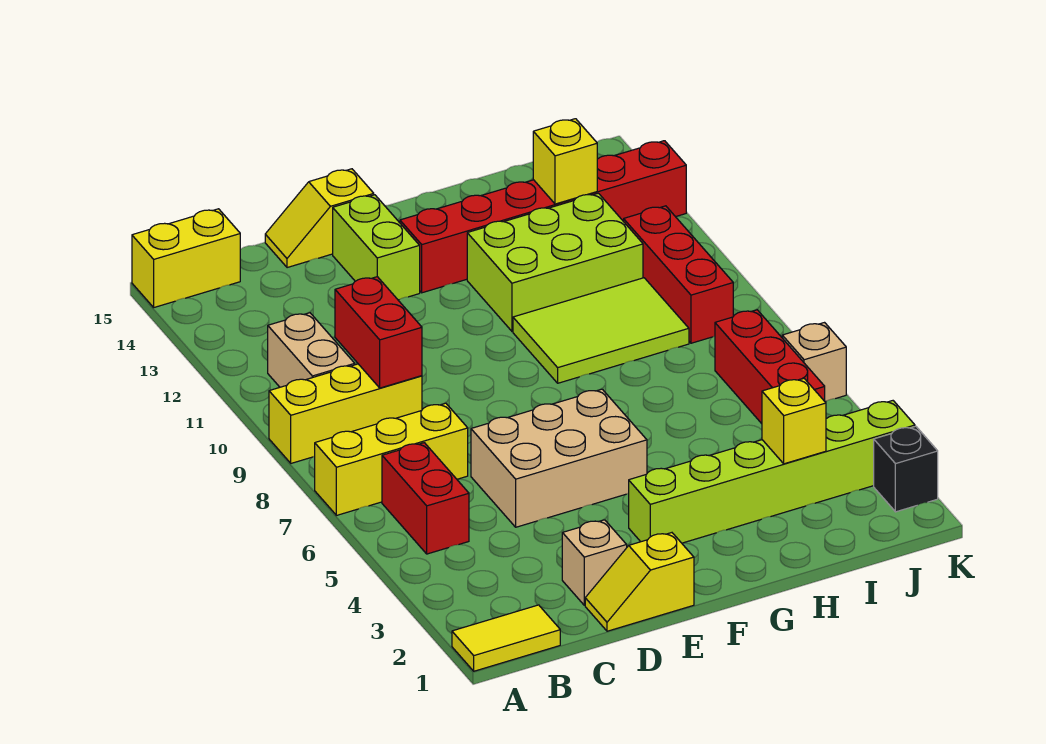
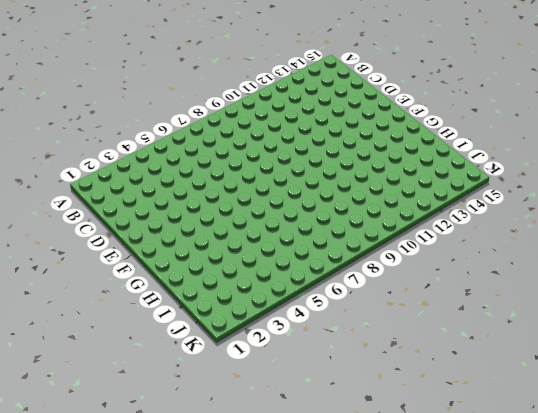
none -> yellow 1x2 tile [452,605,560,671]
none -> yellow 1x3 brick [315,403,468,515]
none -> yellow 1x3 brick [269,364,422,463]

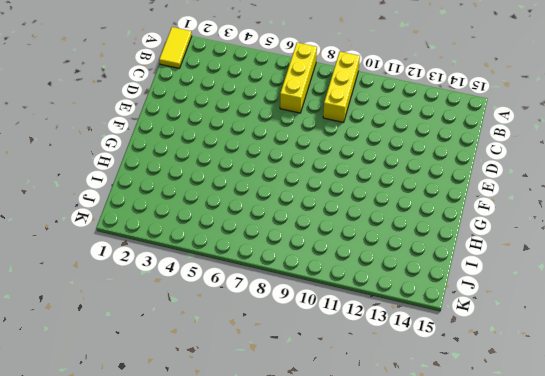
none -> yellow 1x2 brick [132,209,240,307]
none -> red 1x2 brick [382,443,469,554]
none -> tan 1x2 brick [268,313,355,387]

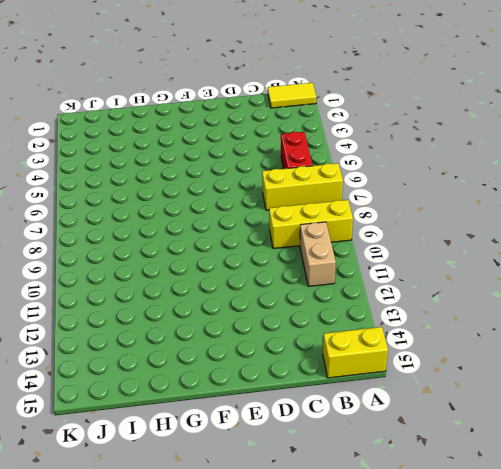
none -> yellow 1x2 slope [585,533,694,631]
none -> tan 1x1 brick [562,520,627,605]
none -> tan 2x3 brick [471,389,647,527]

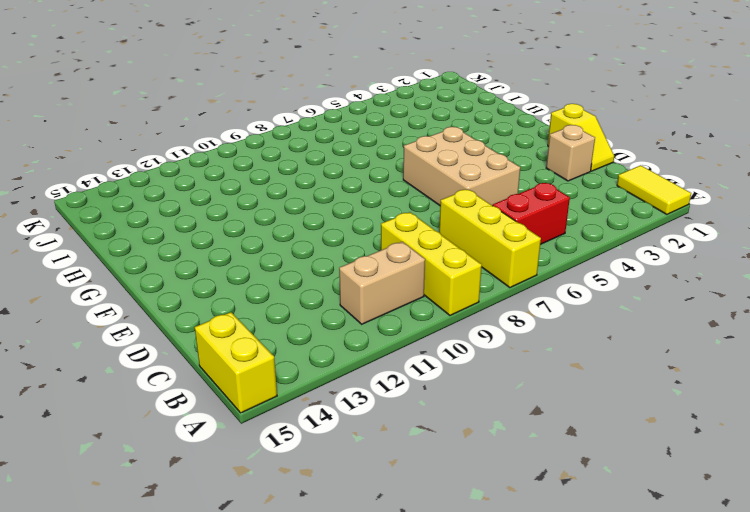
none -> yellow 1x2 slope [265,169,374,268]
none -> lime 1x2 brick [333,195,420,300]
none -> lime 1x6 brick [629,401,915,543]

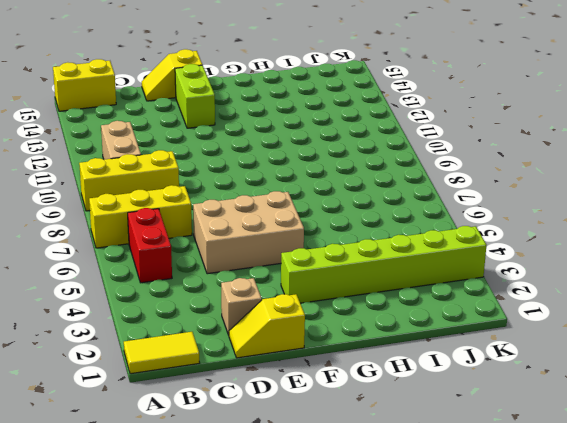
none -> red 1x6 brick [400,141,686,293]
none -> lime 2x3 tile [513,278,689,383]
none -> lime 2x3 brick [467,193,643,331]

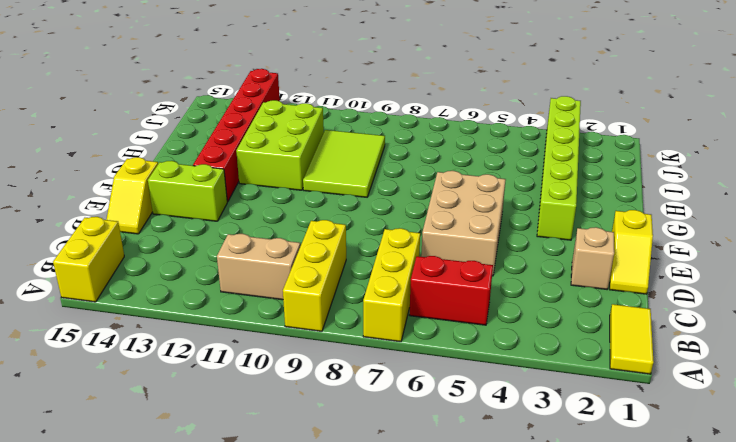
none -> red 1x3 brick [715,310,825,424]
none -> red 1x3 brick [624,206,733,343]
none -> black 1x1 brick [874,426,938,512]

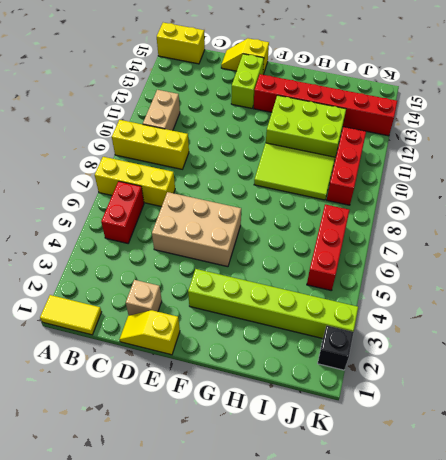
none -> tan 1x1 brick [782,323,846,402]
none -> red 1x2 brick [335,277,422,388]
none -> yellow 1x1 brick [762,379,826,464]

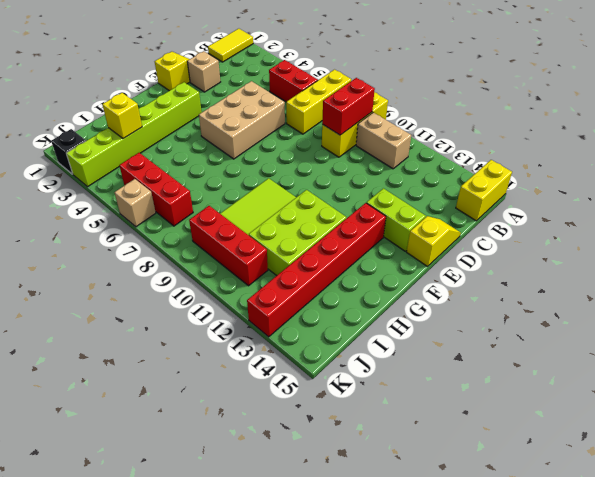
red 1x2 brick [322,78,375,135] -> red 1x2 brick turned to [335,277,422,388]
none -> yellow 1x1 brick [533,119,597,204]

